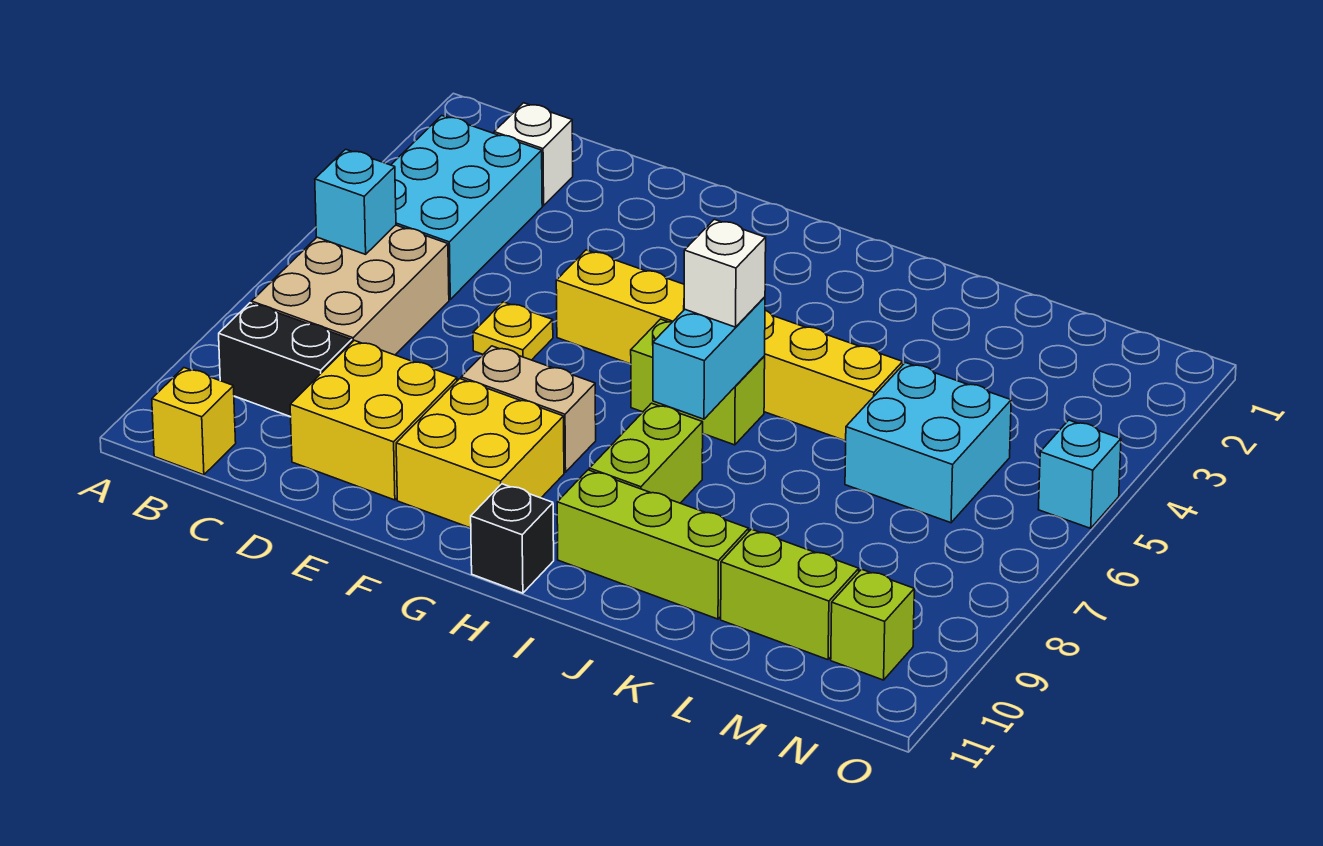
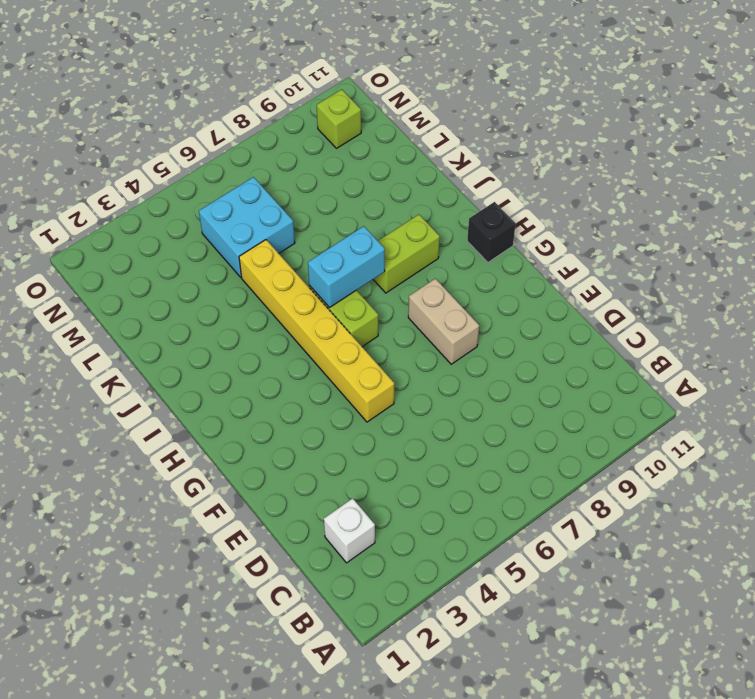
none -> cyan 2x3 brick [391,115,542,299]
none -> tan 2x3 brick [251,225,449,355]
none -> black 1x2 brick [219,303,352,417]

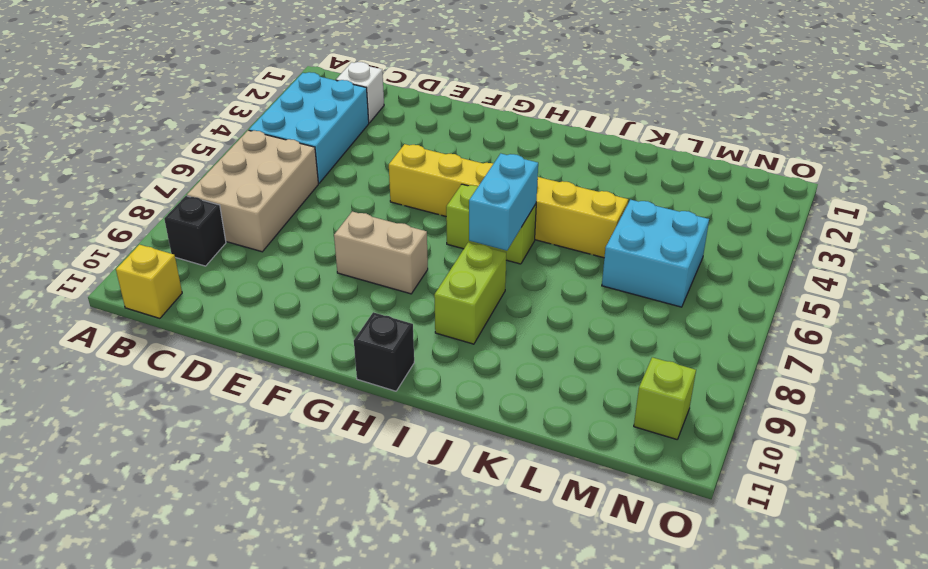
black 1x1 brick [164,196,226,266] -> black 1x2 brick [219,303,352,417]
none -> yellow 2x2 brick [290,340,457,500]
none -> yellow 1x1 plate [473,302,553,360]
none -> yellow 2x2 brick [396,379,564,528]

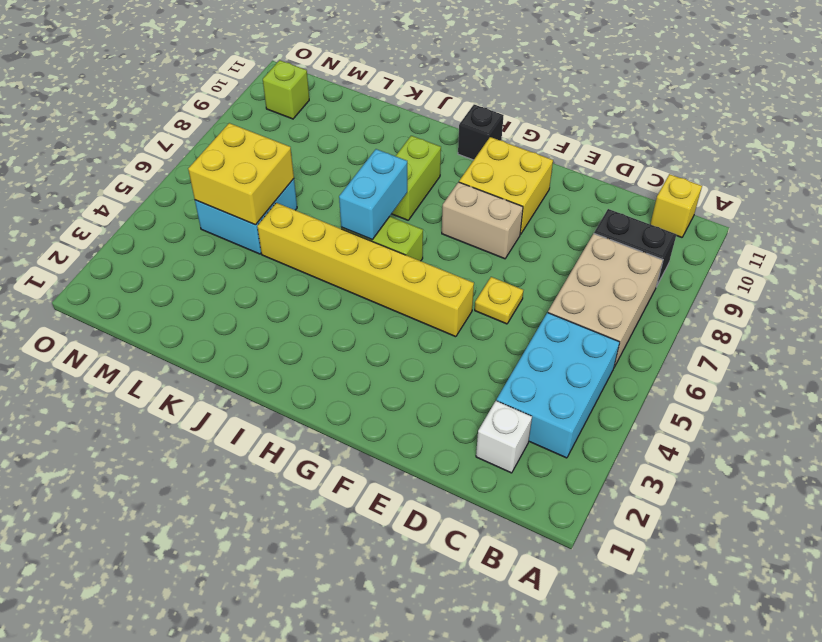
yellow 2x2 brick [188,123,294,225] -> yellow 2x2 brick moved to [290,340,457,500]
none -> lime 1x3 brick [557,470,749,619]
none -> lime 1x2 brick [721,529,859,660]
none -> cyan 1x1 brick [1038,420,1121,528]

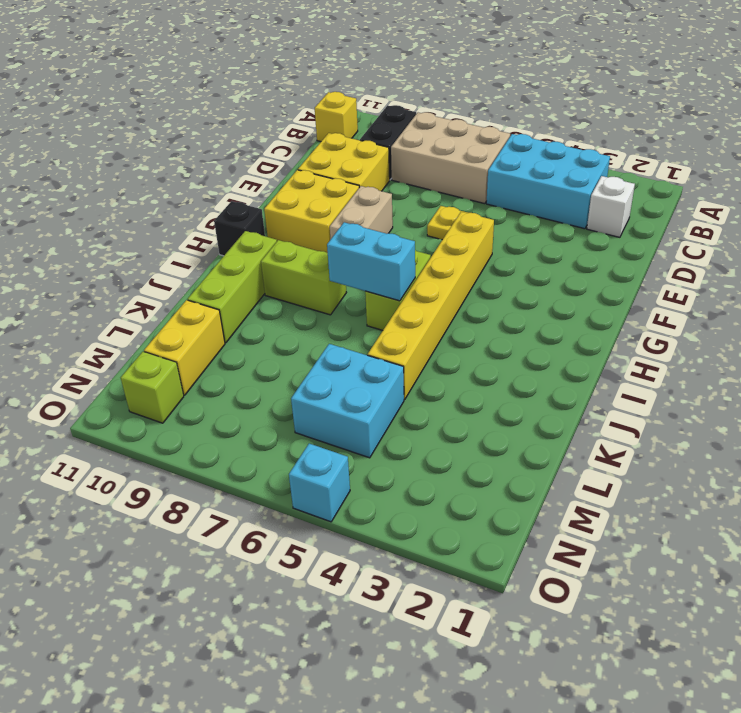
yellow 1x2 brick [144,300,225,395] -> lime 1x2 brick [721,529,859,660]
none -> cyan 1x1 brick [315,149,396,254]
none -> white 1x1 brick [684,219,766,327]

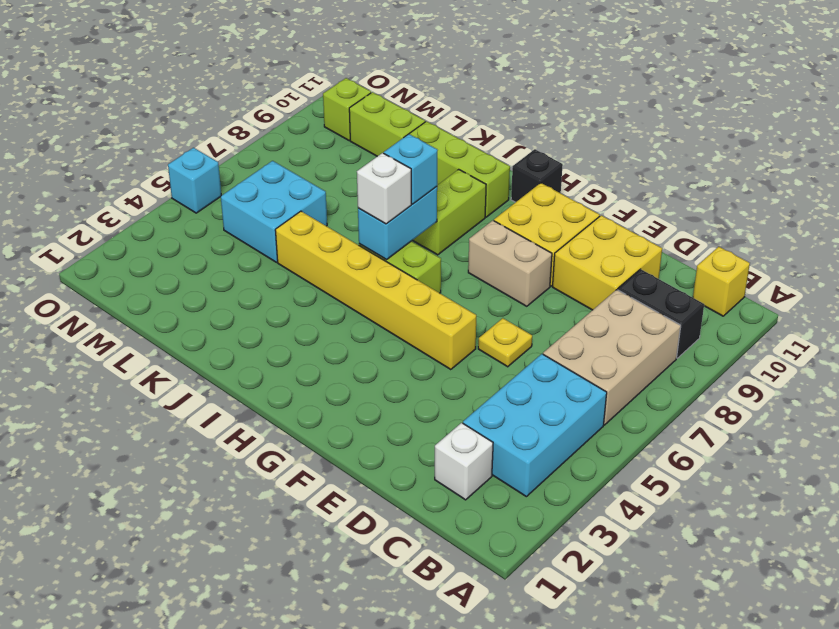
cyan 1x1 brick [384,134,438,204] -> cyan 1x1 brick moved to [315,149,396,254]

